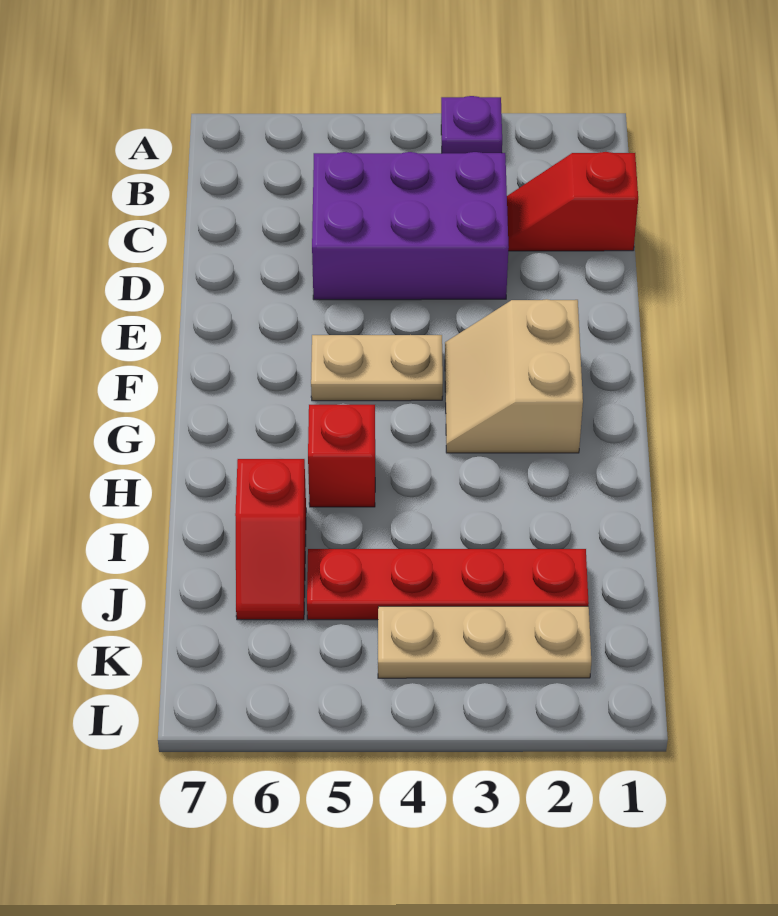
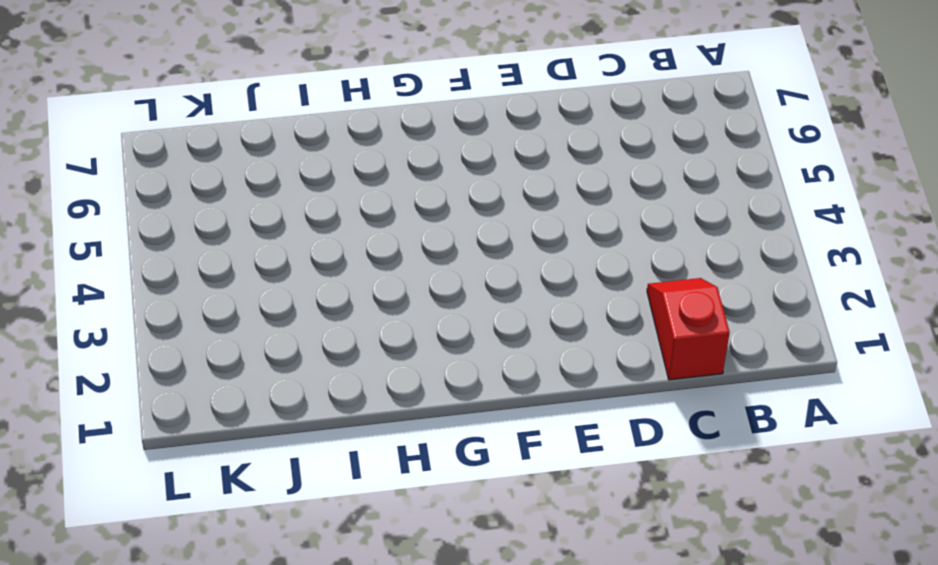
none -> purple 1x1 plate [441,96,502,153]
none -> purple 2x3 brick [312,152,509,300]

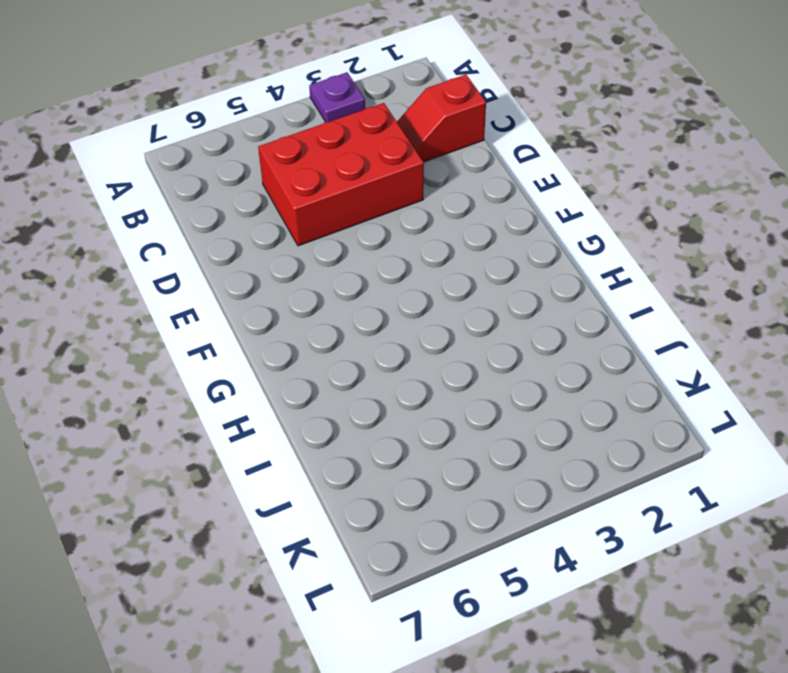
red 2x3 brick [258,103,424,246] -> purple 2x3 brick [312,152,509,300]
none -> tan 2x2 slope [445,299,583,453]
none -> tan 1x2 plate [311,335,443,401]

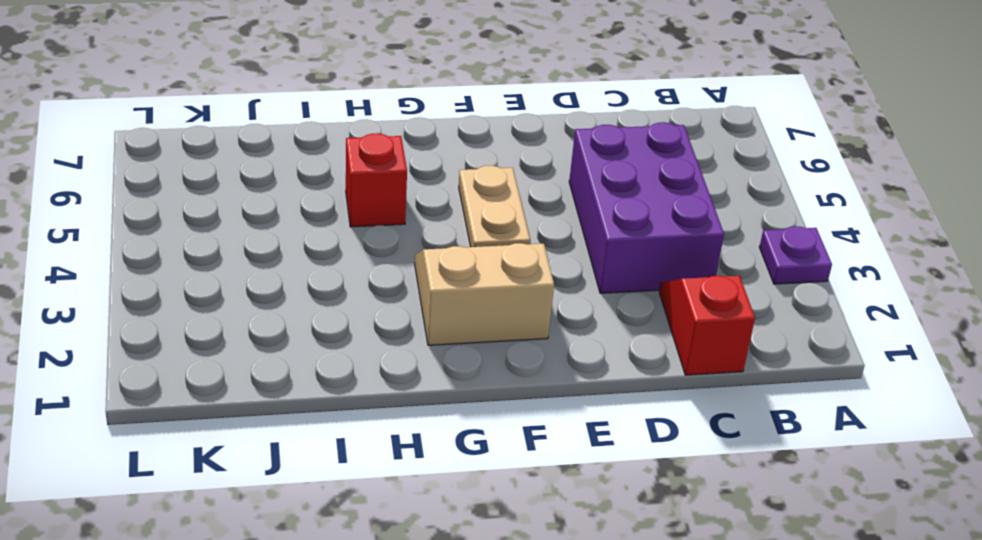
none -> red 1x2 slope [235,459,306,620]
none -> red 1x4 plate [307,549,589,620]

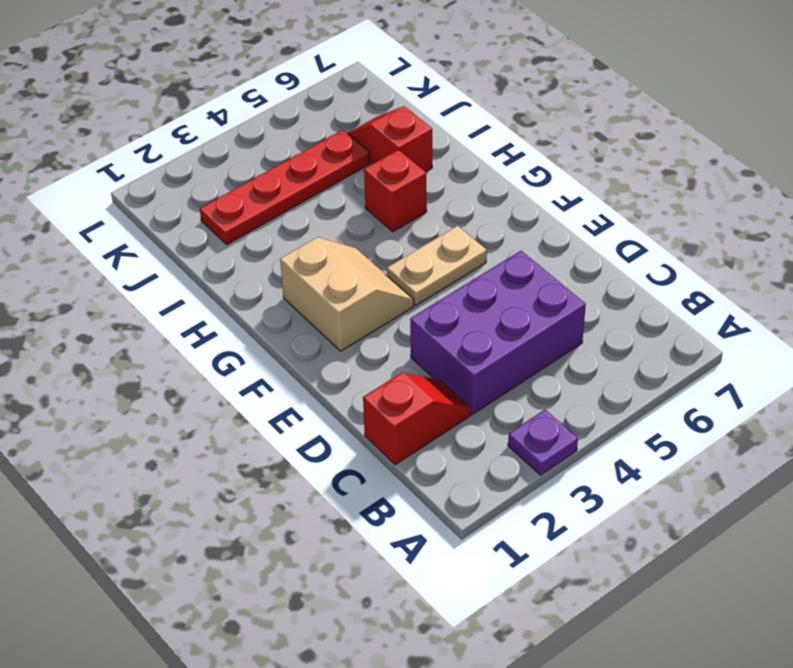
none -> tan 1x3 plate [378,606,591,678]

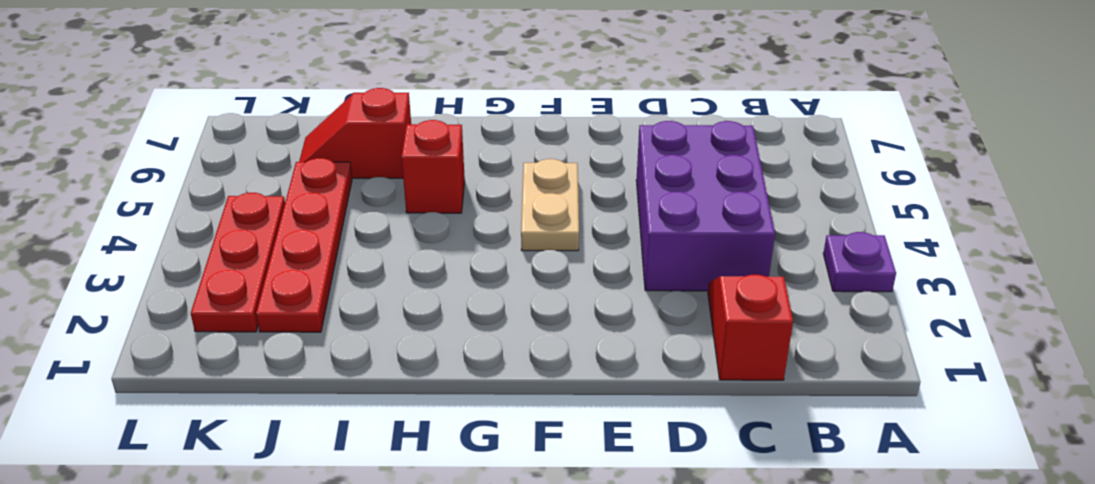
red 1x3 plate [191,193,285,332] -> tan 1x3 plate [378,606,591,678]
none -> tan 2x2 slope [445,299,583,453]

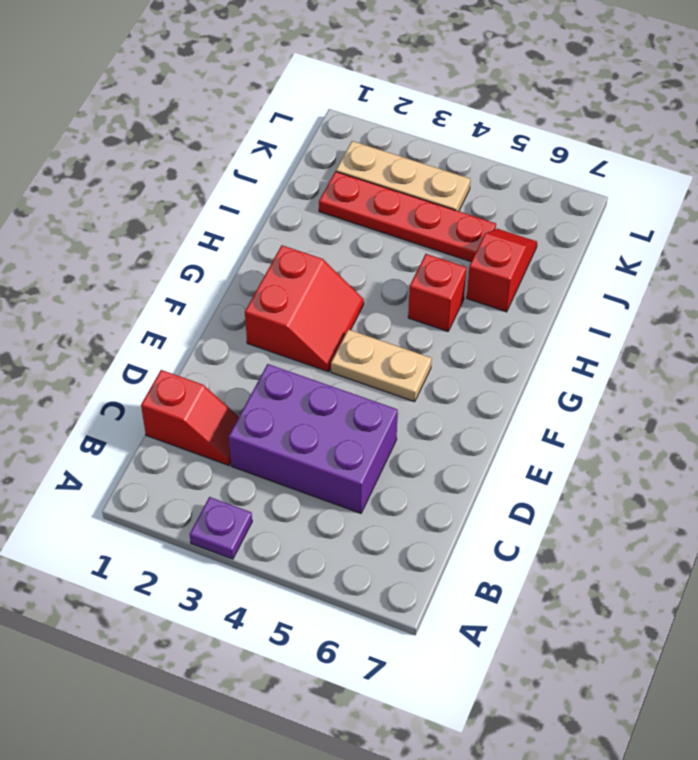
red 2x2 slope [245,245,364,372] -> tan 2x2 slope [445,299,583,453]

